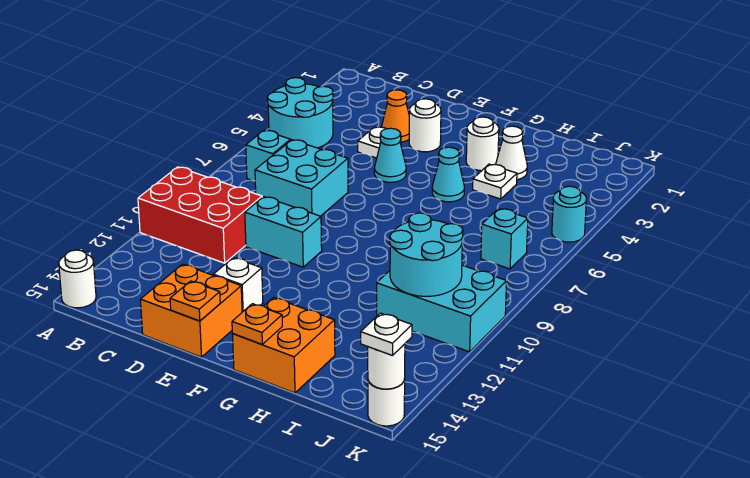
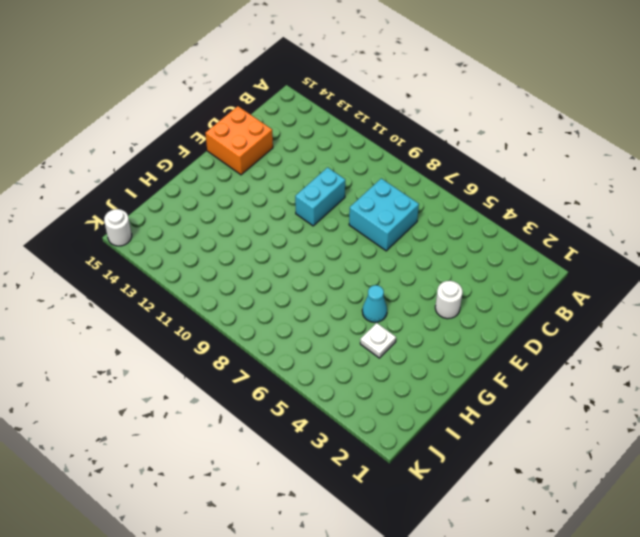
none -> cyan 2x2 round brick [267,78,333,148]
none -> red 2x3 brick [138,167,262,263]
none -> white 1x1 round brick [59,250,96,308]

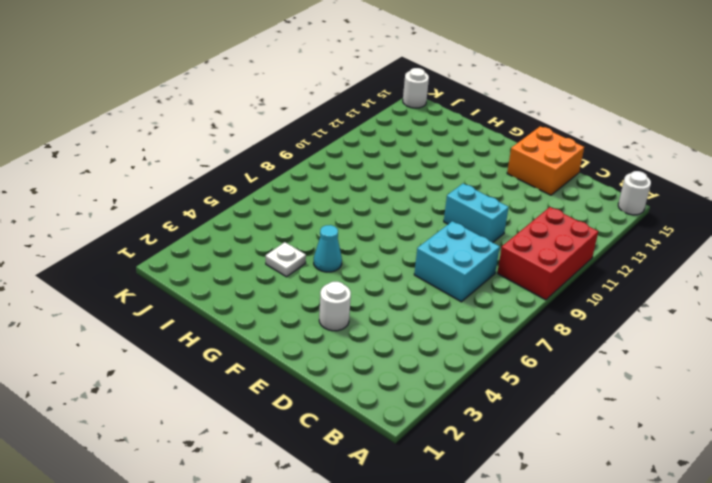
red 2x3 brick [497,207,598,300] -> red 2x3 brick turned to [138,167,262,263]
none -> cyan 2x2 round brick [267,78,333,148]
none -> cyan 1x1 brick [246,131,291,181]
none -> orange 1x1 cone [382,90,409,142]

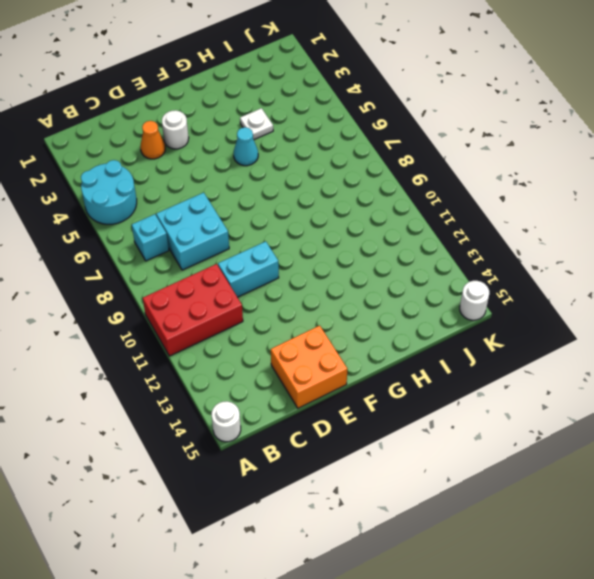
none -> white 1x1 plate [358,127,401,158]
none -> cyan 1x1 cone [374,128,406,182]
none -> white 1x1 brick [213,258,263,312]

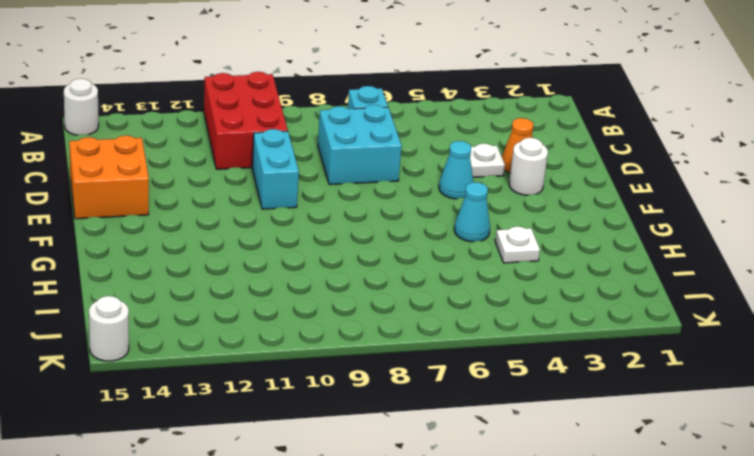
none -> cyan 2x2 round brick [267,78,333,148]
none -> white 1x1 brick [213,258,263,312]
none -> white 1x1 round brick [466,117,499,171]

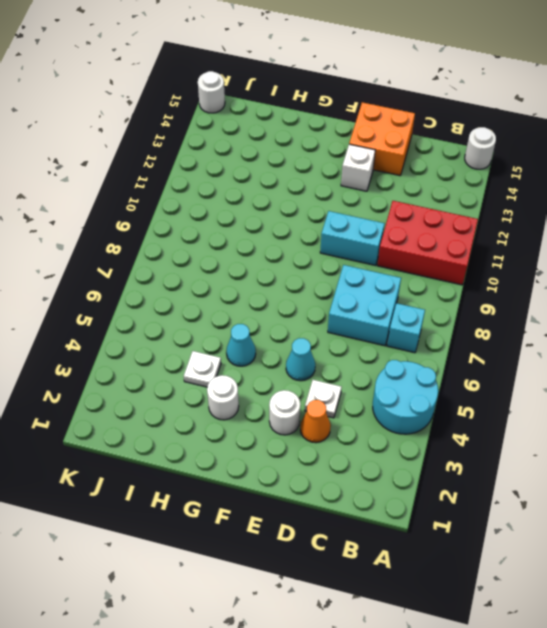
none -> orange 2x2 brick [233,298,335,393]
none -> white 1x1 cone [496,126,527,180]
none -> cyan 2x3 brick [377,265,507,352]

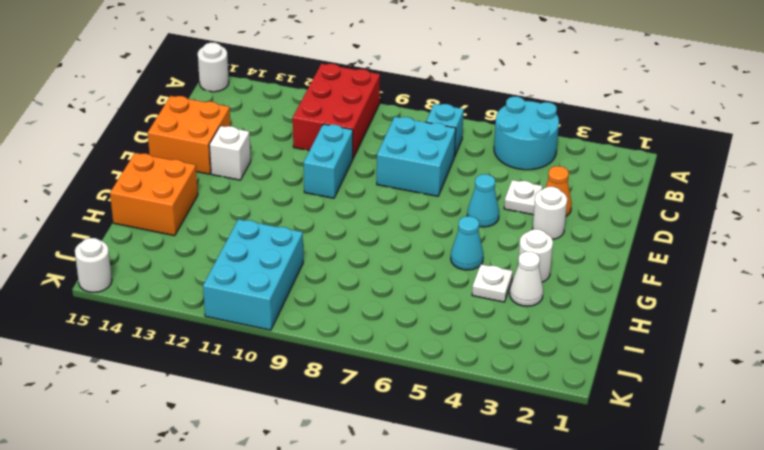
none -> cyan 1x1 brick [481,208,528,269]
none -> cyan 1x1 round brick [552,186,587,242]
none -> orange 1x1 plate [170,281,220,321]

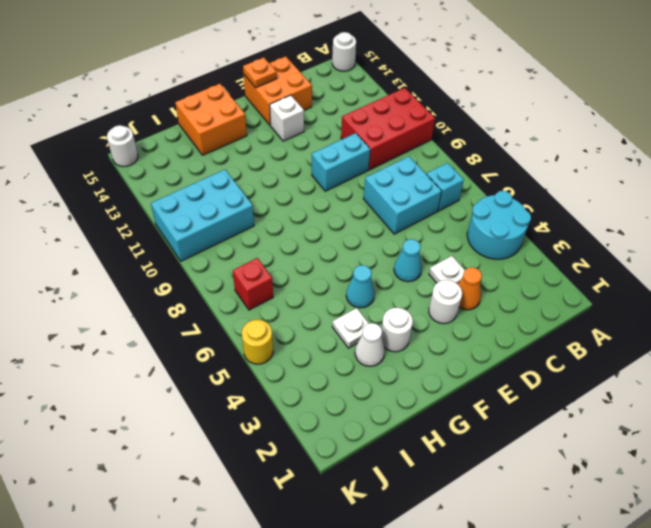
red 1x1 brick [233,258,273,310] -> cyan 1x1 brick [481,208,528,269]
yellow 1x1 round brick [242,320,273,364] -> cyan 1x1 round brick [552,186,587,242]
none -> orange 1x1 plate [232,304,282,344]
none -> cyan 2x2 round brick [390,213,463,296]
none -> white 1x1 round brick [368,344,405,389]

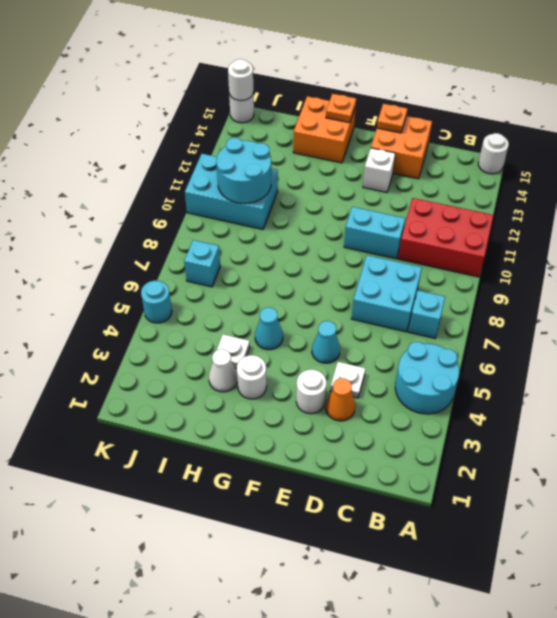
none -> white 1x1 plate [361,313,412,356]

